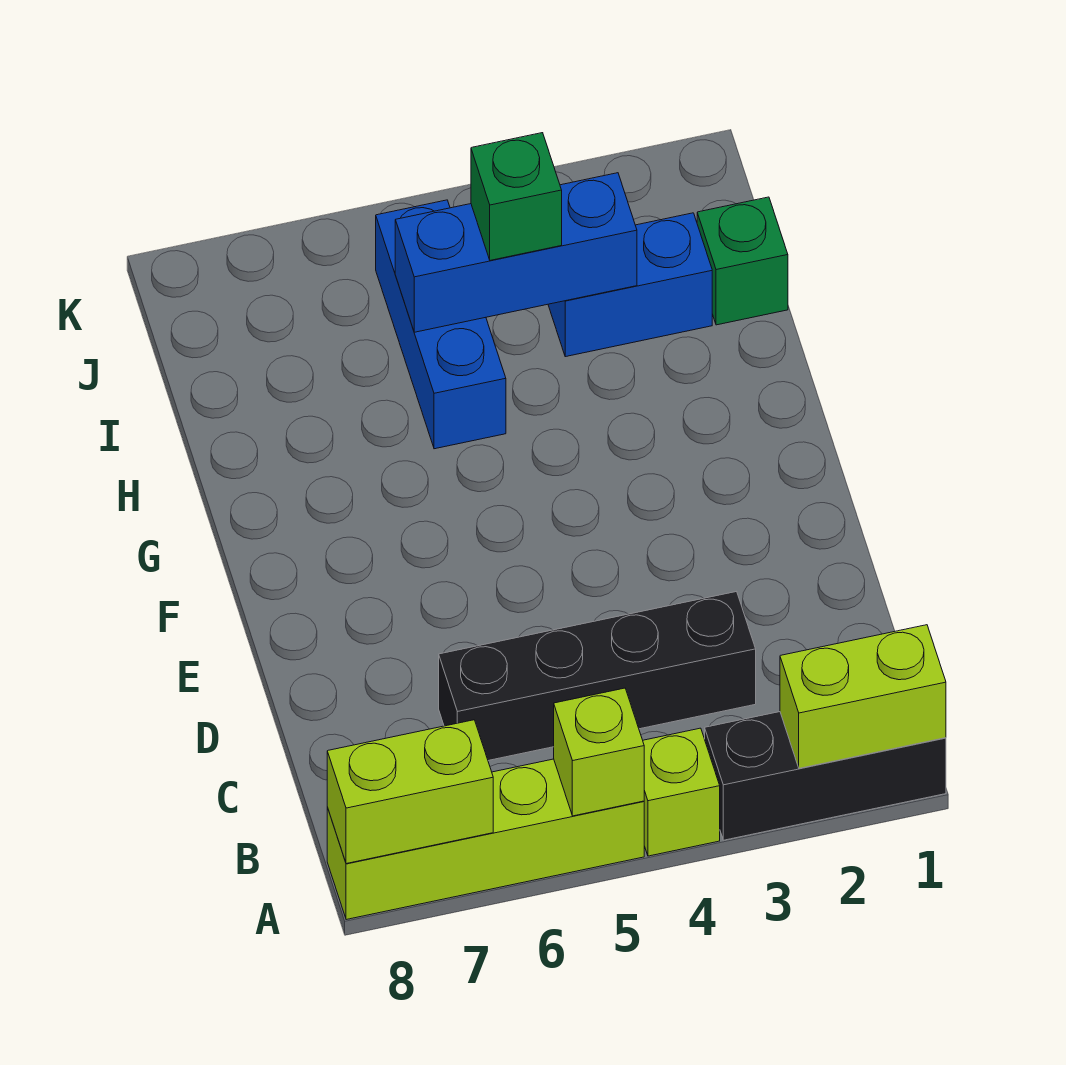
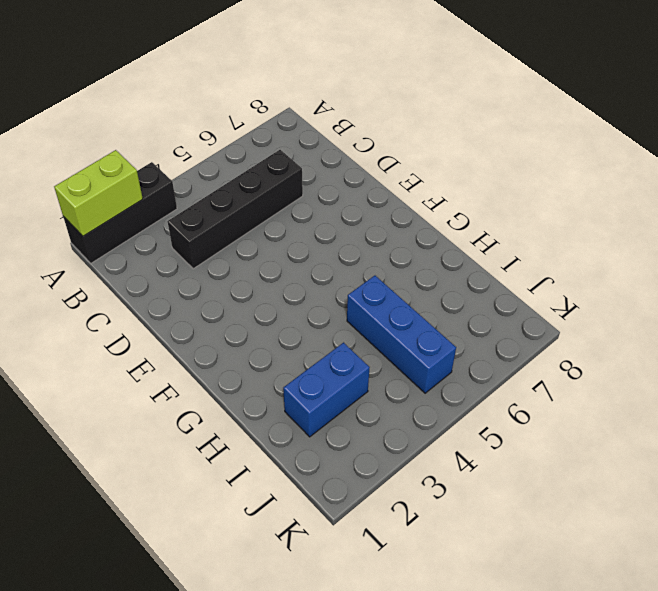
none -> lime 1x1 brick [643,728,720,856]
none -> lime 1x4 brick [327,759,644,920]
none -> green 1x1 brick [697,197,788,325]

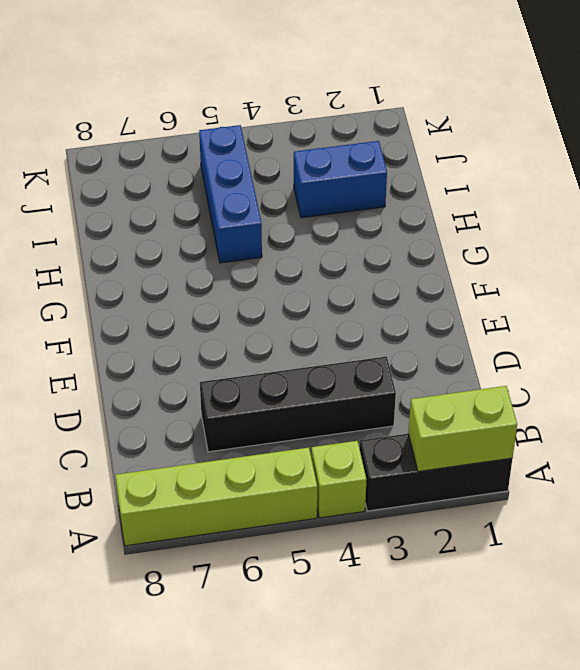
none -> green 1x1 brick [697,197,788,325]
none -> lime 1x1 brick [554,688,644,816]
none -> lime 1x2 brick [327,720,493,864]

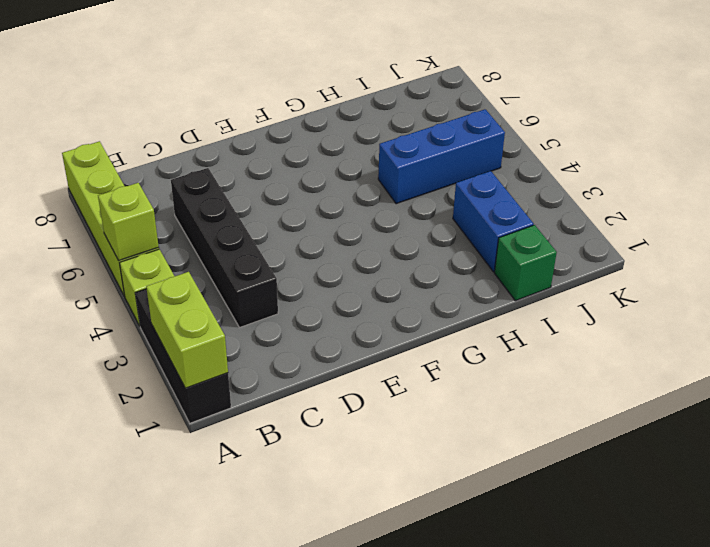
none -> lime 1x2 brick [327,720,493,864]
none -> blue 1x3 brick [395,173,637,332]
none -> green 1x1 brick [471,133,562,260]

